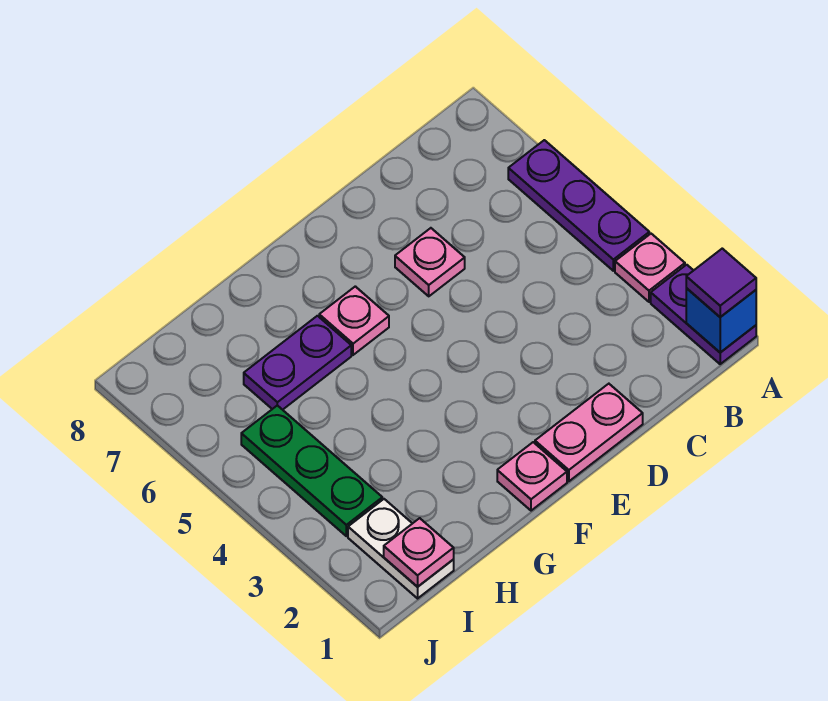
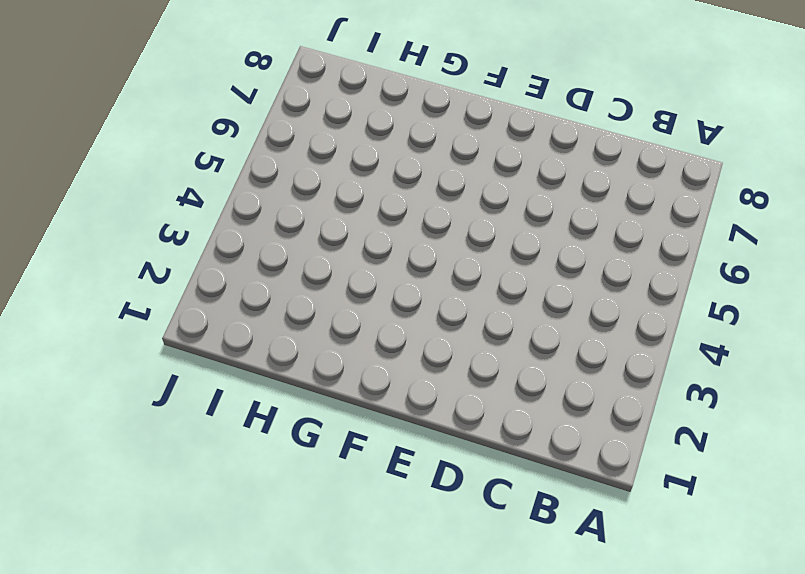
none -> purple 1x2 plate [651,265,756,364]
none -> pink 1x1 plate [615,234,685,302]
none -> purple 1x3 plate [508,140,649,271]

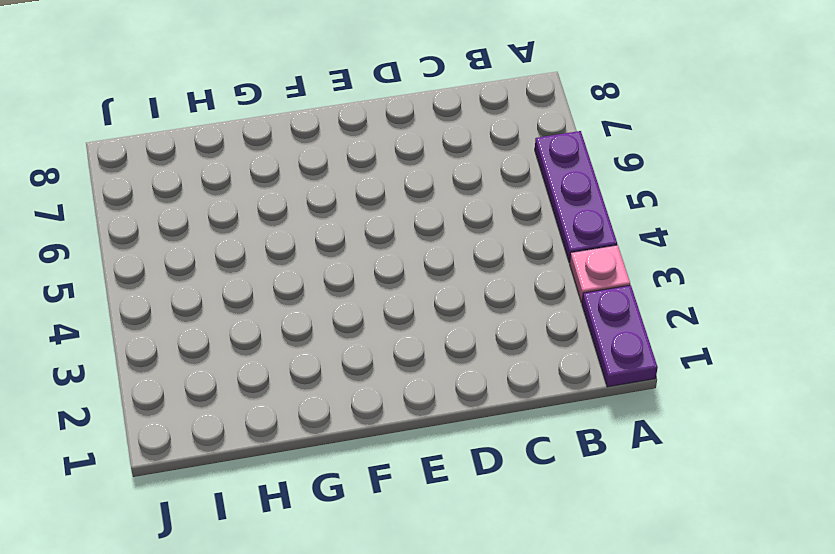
none -> pink 1x2 plate [535,384,643,481]
none -> pink 1x1 plate [395,228,465,296]
none -> pink 1x1 plate [497,442,567,511]

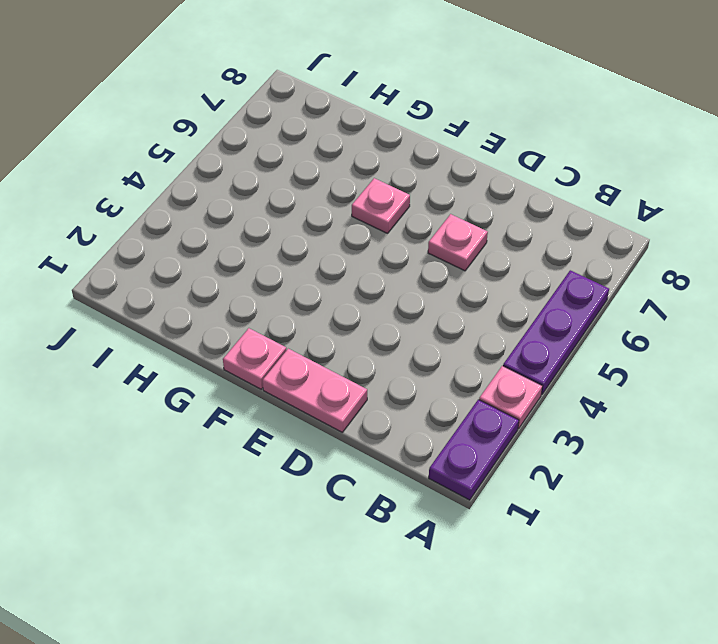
none -> purple 1x2 plate [244,316,351,410]
none -> white 1x2 plate [348,499,454,598]
none -> green 1x3 plate [241,405,382,536]

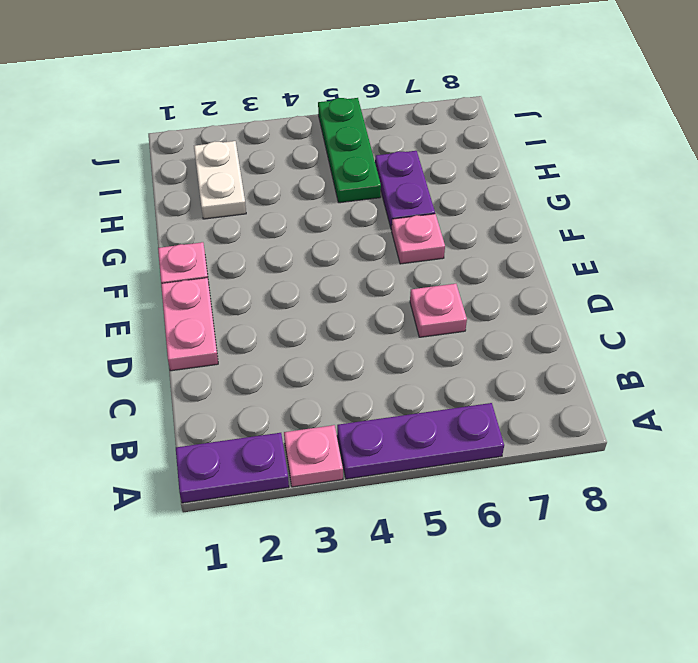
white 1x2 plate [194,141,246,219] -> white 1x2 plate turned to [348,499,454,598]
green 1x3 plate [318,98,381,203] -> green 1x3 plate turned to [241,405,382,536]
none -> blue 1x1 brick [686,288,756,352]
none -> pink 1x1 plate [384,518,454,587]
none -> purple 1x1 tile [686,249,756,317]

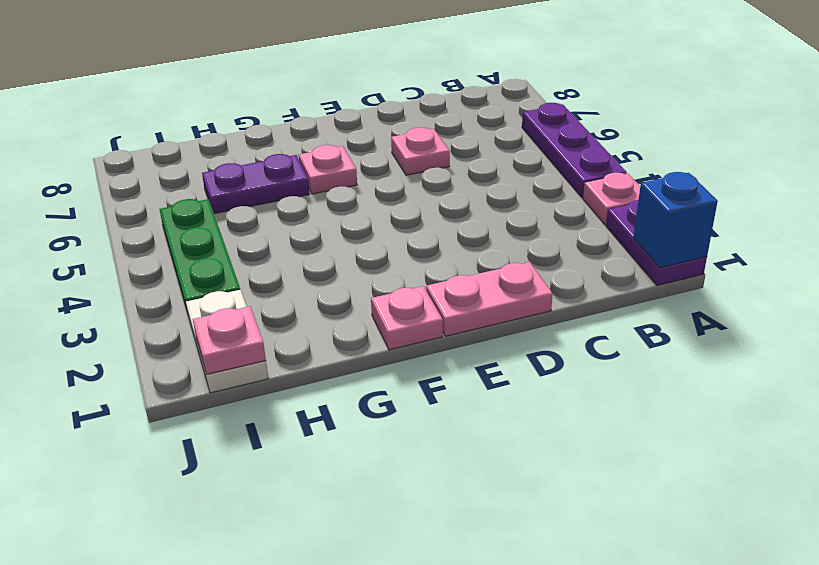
none -> purple 1x1 tile [686,249,756,317]

